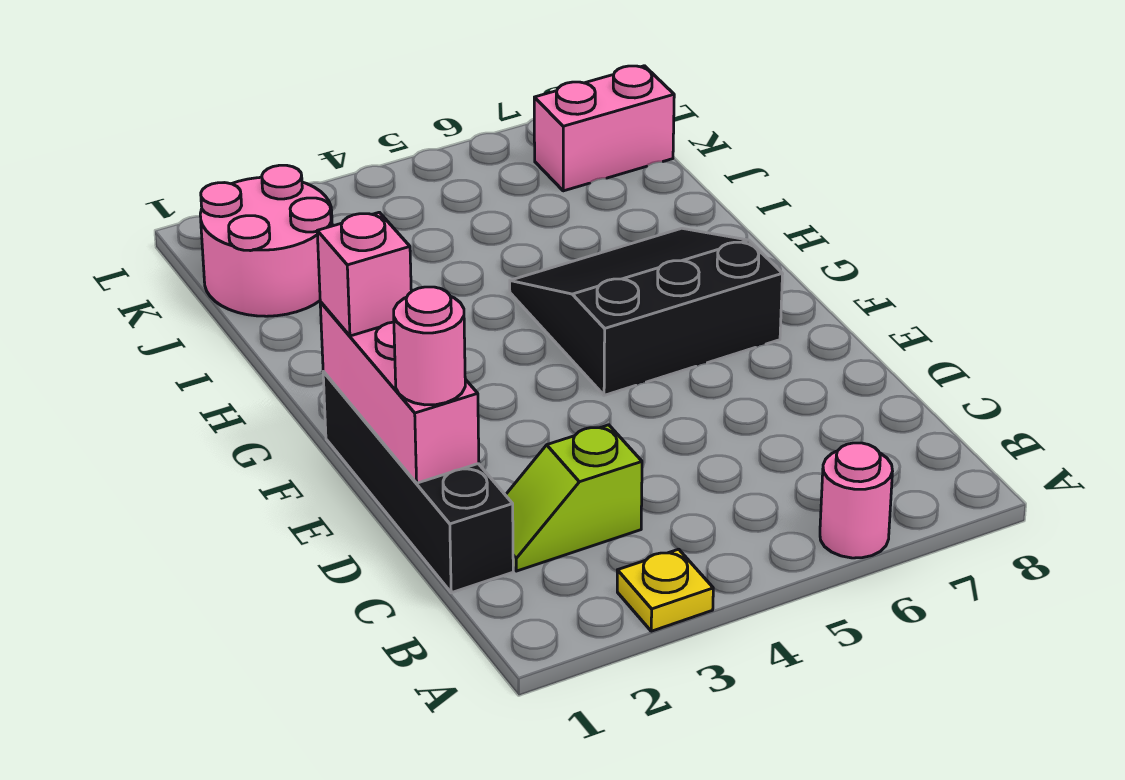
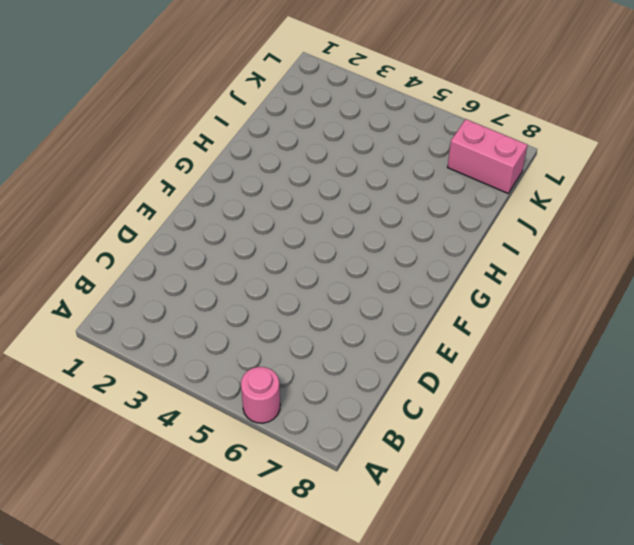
none -> yellow 1x1 plate [617,549,713,631]
none -> black 1x4 brick [323,371,513,593]

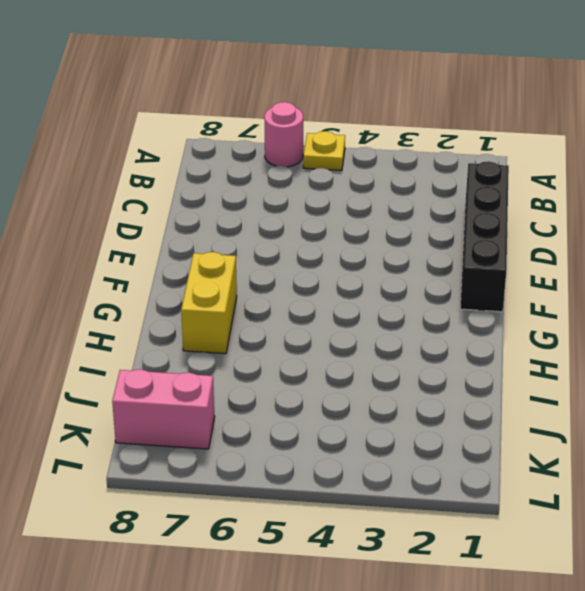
yellow 1x1 plate [303,131,345,170] -> yellow 1x1 plate moved to [617,549,713,631]
yellow 1x2 brick [181,252,237,354] -> black 3x3 slope [510,228,783,395]
none -> lime 1x2 slope [506,425,642,571]
none -> pink 2x2 round brick [200,165,332,316]

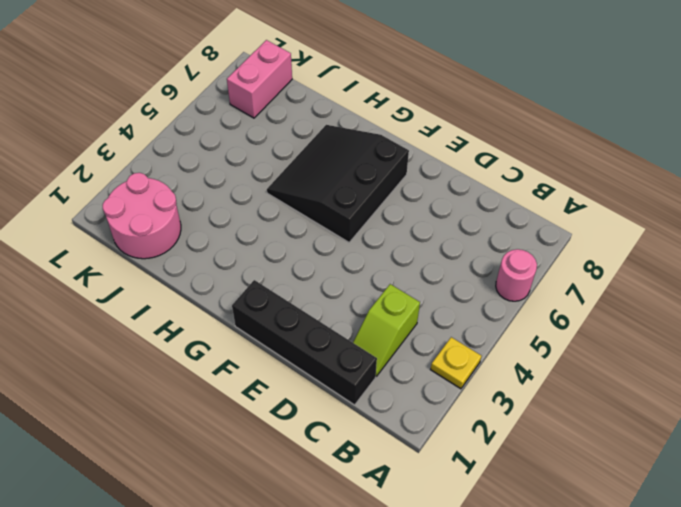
none -> pink 1x3 brick [320,302,479,483]
none -> pink 1x1 round brick [394,287,465,405]

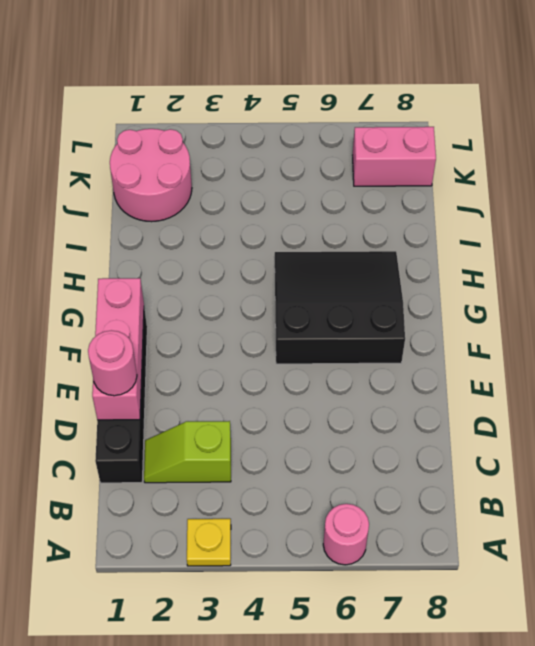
none -> pink 1x1 brick [317,212,411,336]

